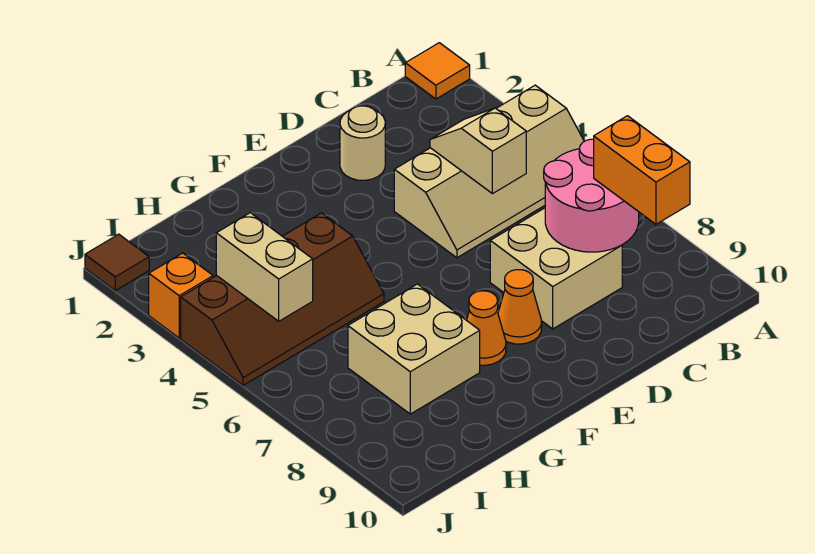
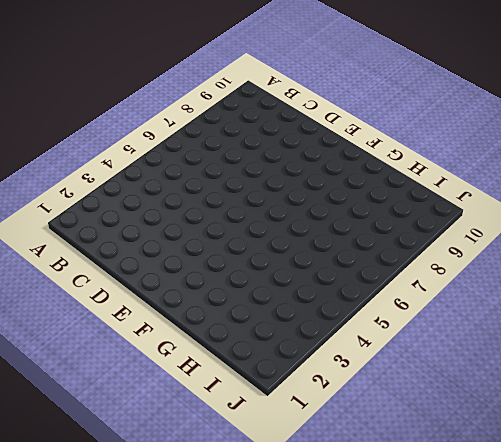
none -> orange 1x1 tile [405,43,470,99]
none -> tan 2x4 slope [394,85,584,258]
none -> tan 2x2 brick [490,208,622,329]

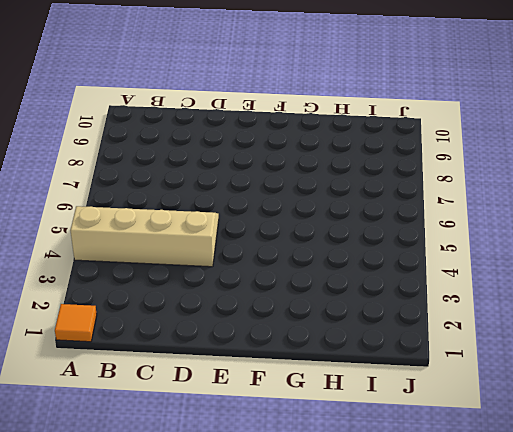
none -> tan 2x2 brick [490,208,622,329]
none -> tan 1x1 round brick [340,106,385,180]
none -> orange 1x1 cone [498,270,542,344]

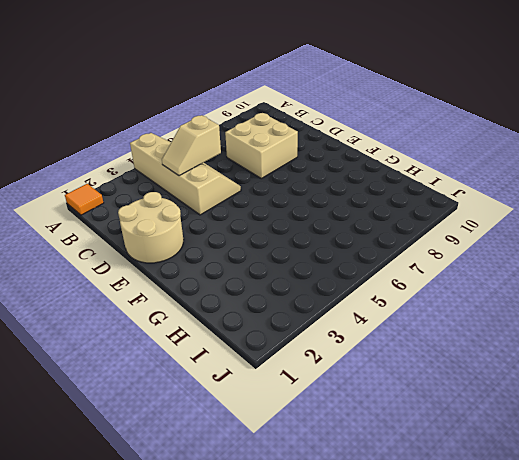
tan 2x2 round brick [118,192,183,263] -> tan 1x1 round brick [340,106,385,180]
none -> orange 1x1 cone [498,270,542,344]
none -> orange 1x1 cone [467,291,506,365]
none -> brown 2x4 slope [181,213,384,385]

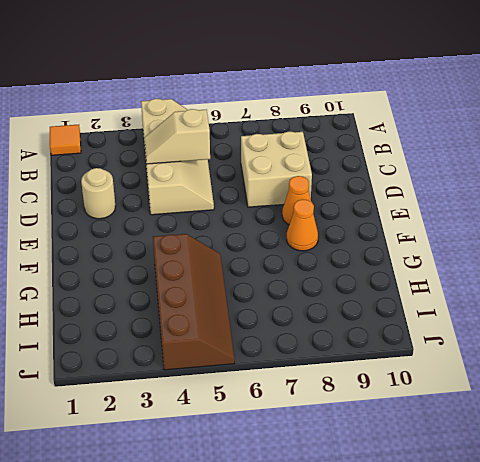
none -> tan 2x2 brick [348,284,480,414]
none -> brown 1x1 tile [85,234,149,290]
none -> orange 1x1 brick [149,253,213,338]

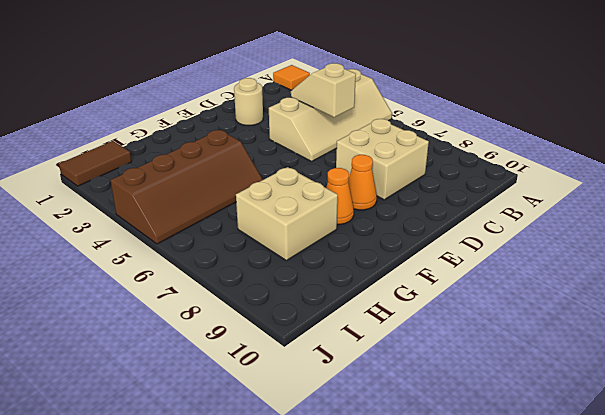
brown 1x2 tile [59,141,132,186] -> brown 1x1 tile [85,234,149,290]
none -> orange 1x1 brick [149,253,213,338]
none -> pink 2x2 round brick [544,139,639,252]
none -> tan 1x2 brick [216,213,313,321]

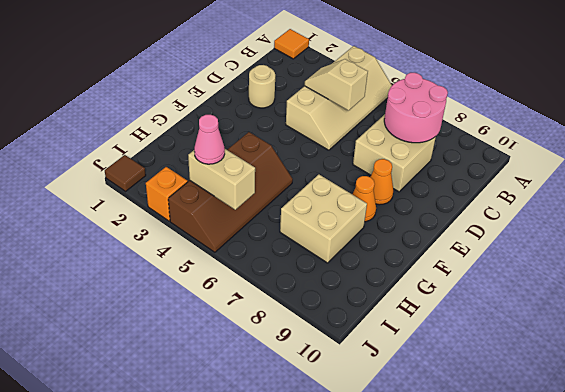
pink 1x1 cone [194,115,225,164] -> none
none -> orange 1x2 brick [594,116,690,224]

